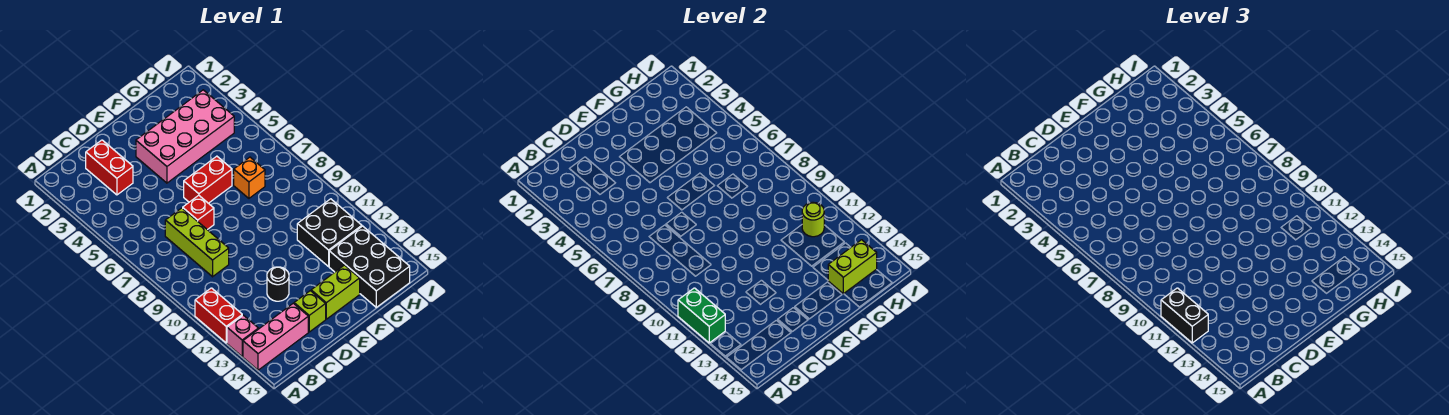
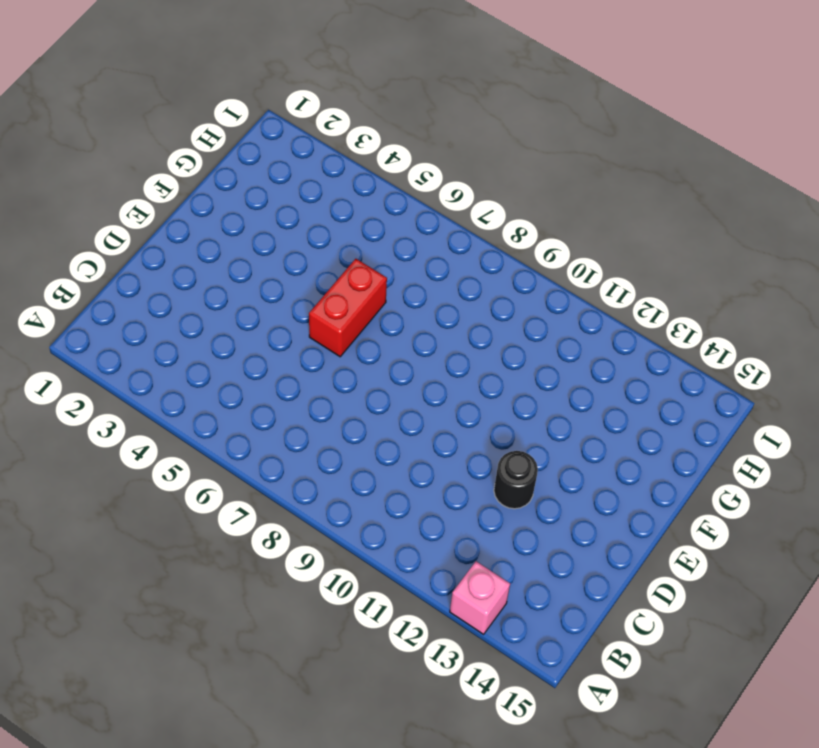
none -> red 1x2 brick [195,288,242,343]
none -> pink 1x3 brick [243,303,308,370]
none -> red 1x2 brick [86,140,133,195]

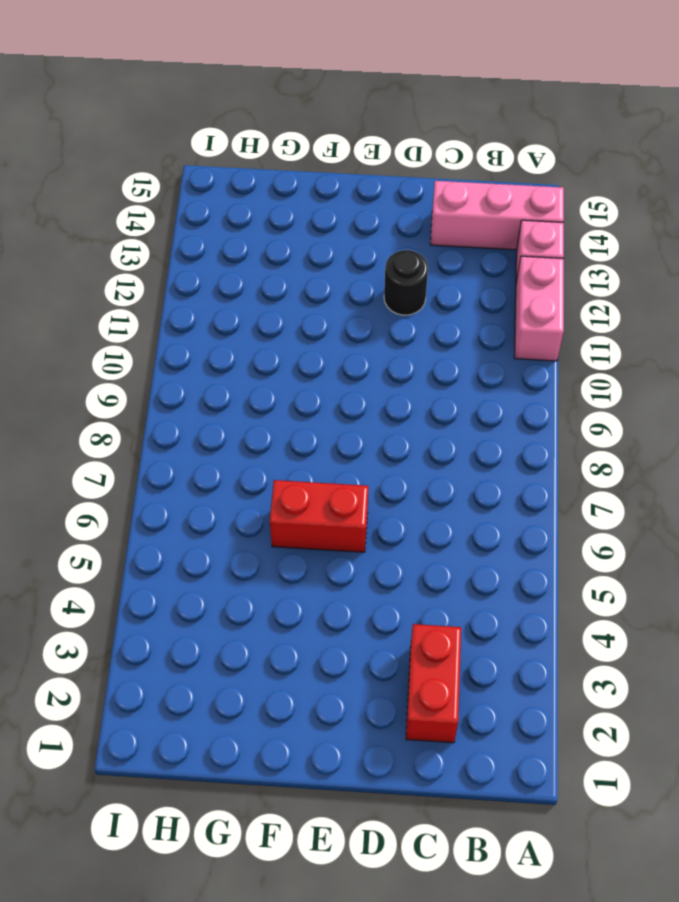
pink 1x2 brick [514,256,564,361] -> red 1x2 brick [195,288,242,343]
none -> lime 1x3 brick [165,208,229,277]
none -> red 1x1 brick [183,195,214,230]
none -> lime 1x1 brick [294,291,326,332]

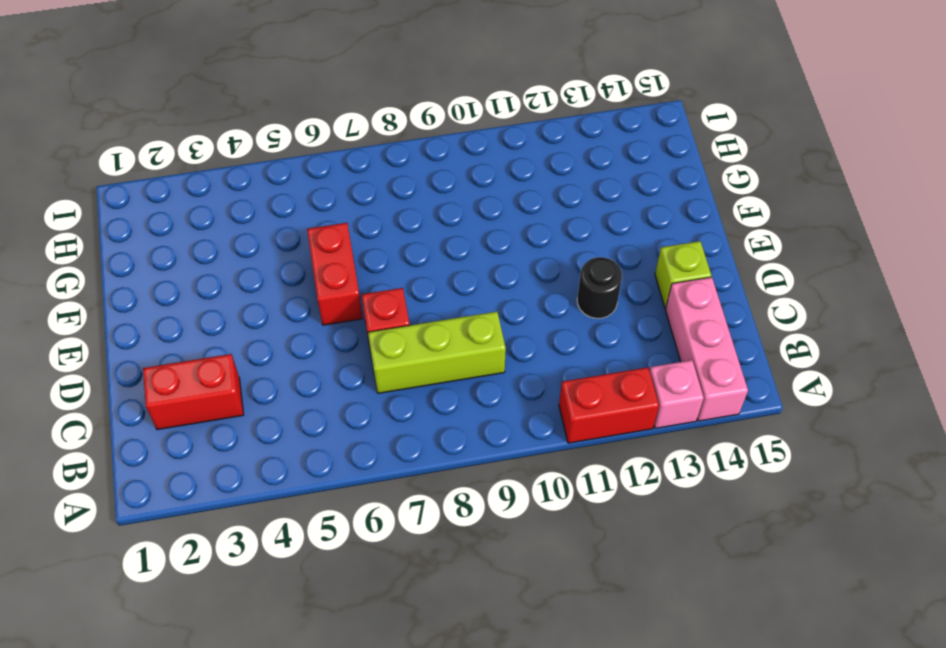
none -> pink 2x4 brick [136,90,234,183]
none -> lime 1x2 brick [311,265,360,319]
none -> orange 1x1 brick [234,157,265,198]

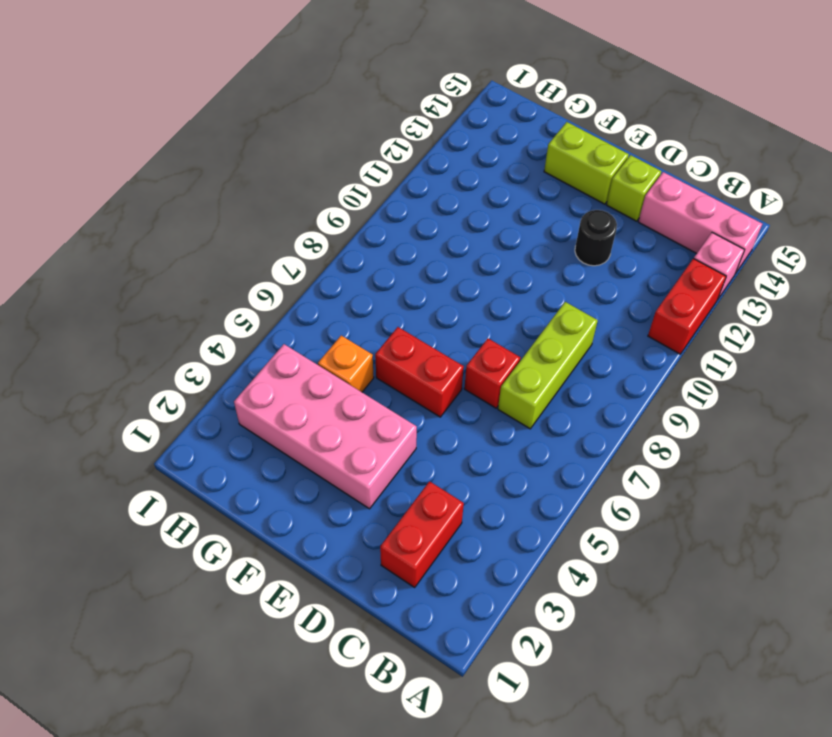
orange 1x1 brick [318,336,374,392] -> orange 1x1 brick moved to [234,157,265,198]
none -> black 2x2 brick [297,199,362,266]
none -> black 2x3 brick [329,226,410,307]
none -> green 1x2 brick [678,288,725,343]

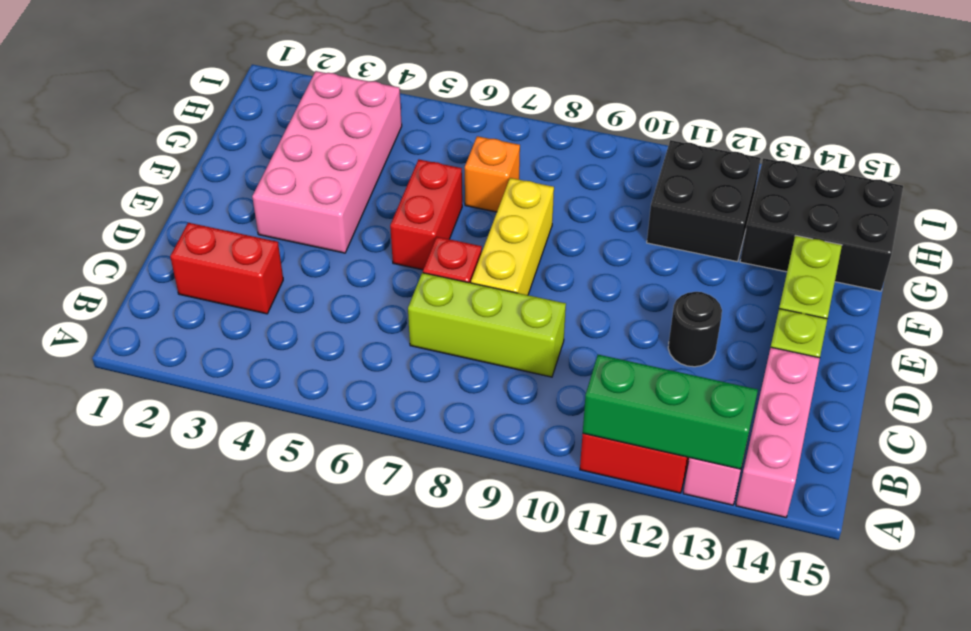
green 1x3 brick [583,355,758,469] -> green 1x2 brick [678,288,725,343]
yellow 1x3 brick [471,178,554,295] -> none
none -> lime 1x2 brick [828,240,877,294]
none -> lime 1x1 round brick [802,202,824,237]
none -> black 1x2 brick [1161,288,1208,343]

